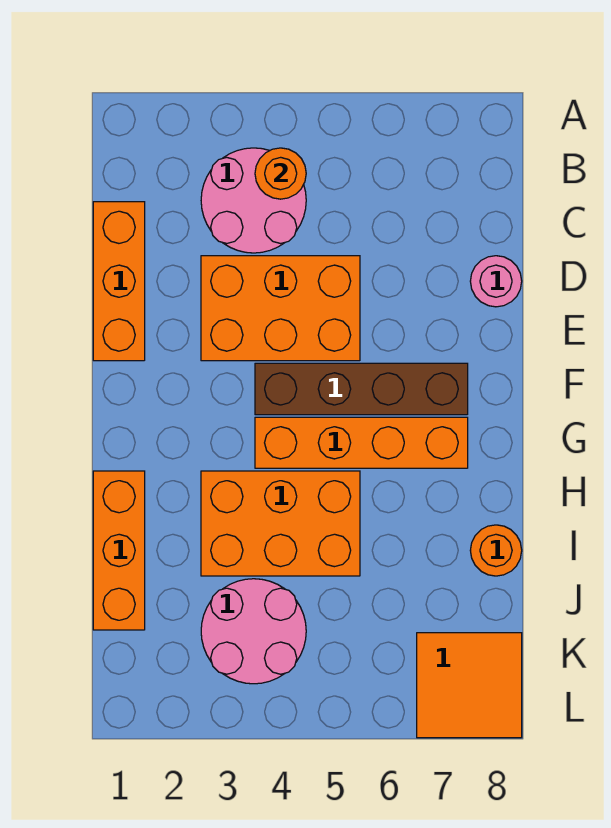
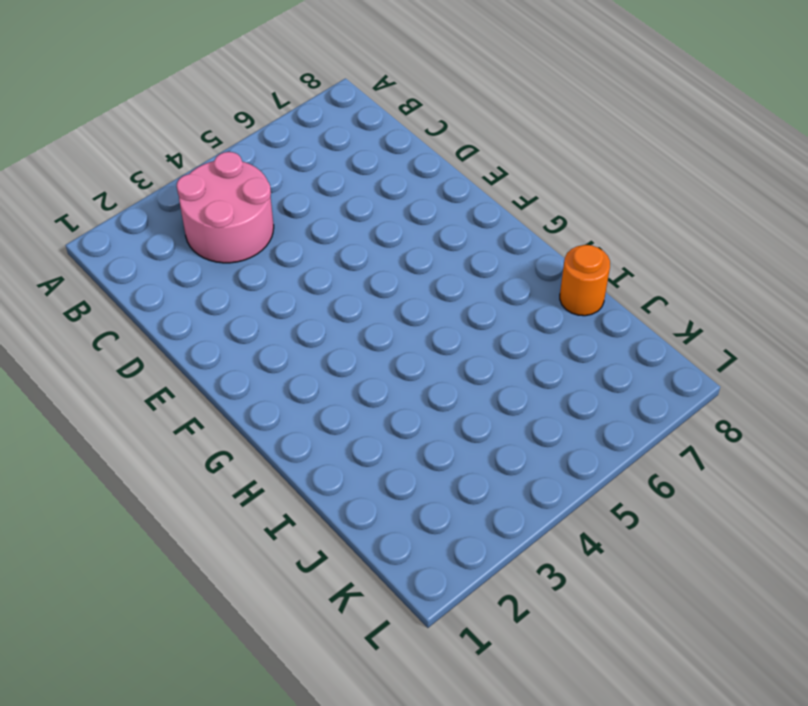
none -> orange 1x3 brick [93,202,145,361]
none -> orange 2x3 brick [201,256,360,361]
none -> pink 1x1 round brick [470,256,522,307]

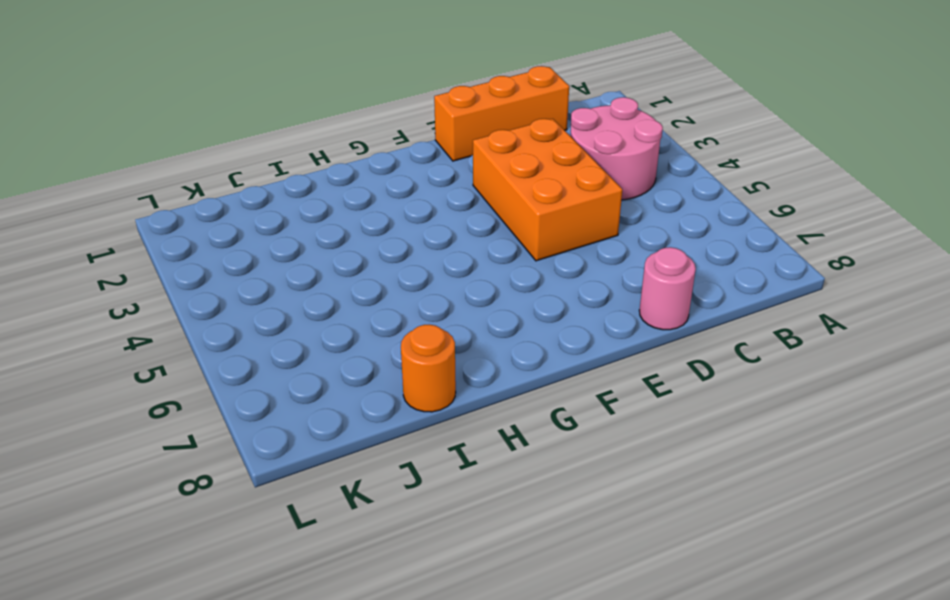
none -> brown 1x4 brick [255,363,468,415]
none -> orange 1x4 brick [255,417,468,468]
none -> orange 1x3 brick [93,471,145,630]

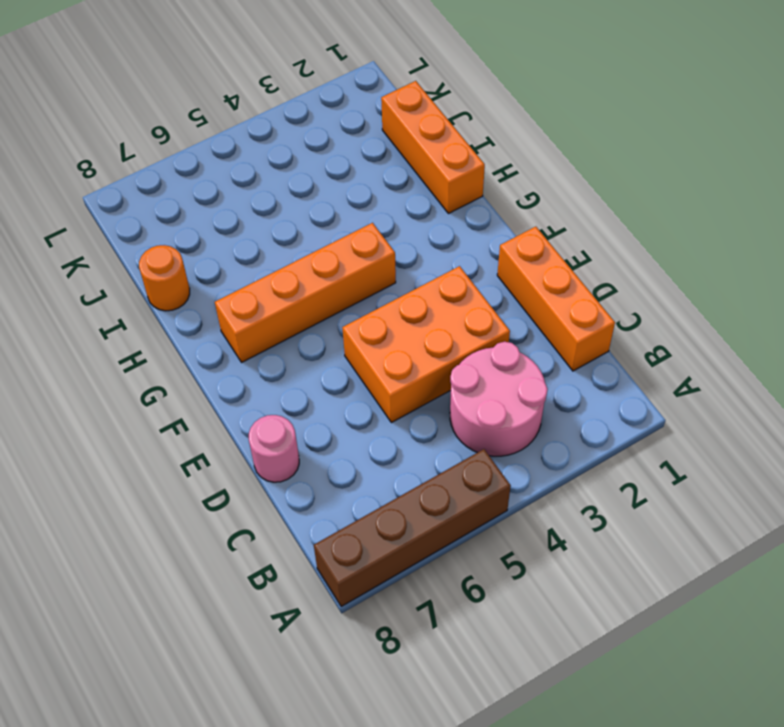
brown 1x4 brick [314,449,511,607] -> brown 1x4 brick moved to [255,363,468,415]
none -> orange 2x3 brick [201,471,360,576]
none -> pink 2x2 round brick [201,579,306,684]
none -> orange 2x2 tile [417,633,522,738]

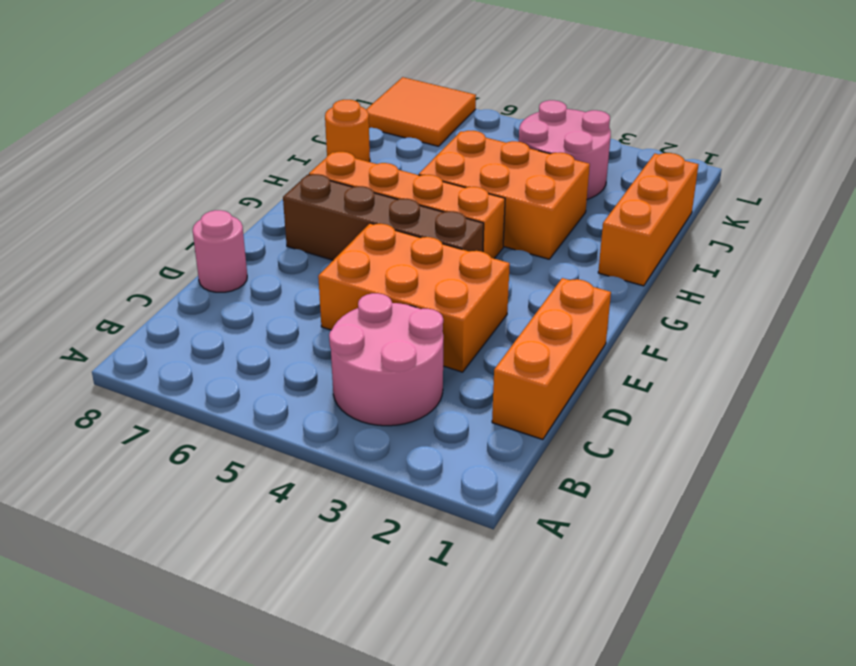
none -> orange 1x1 round brick [255,148,306,199]

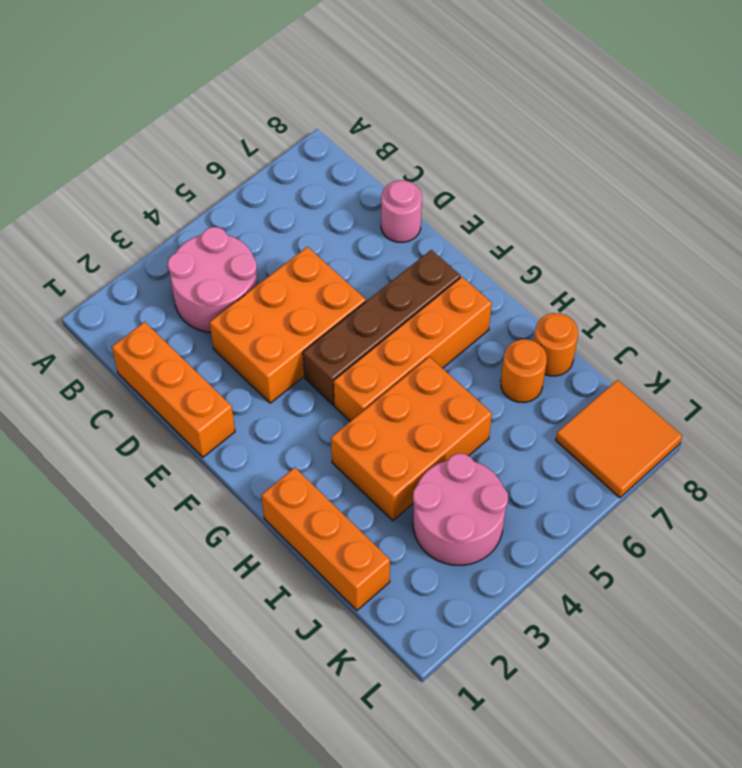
orange 1x1 round brick [501,339,547,403] -> orange 1x1 round brick moved to [255,148,306,199]

